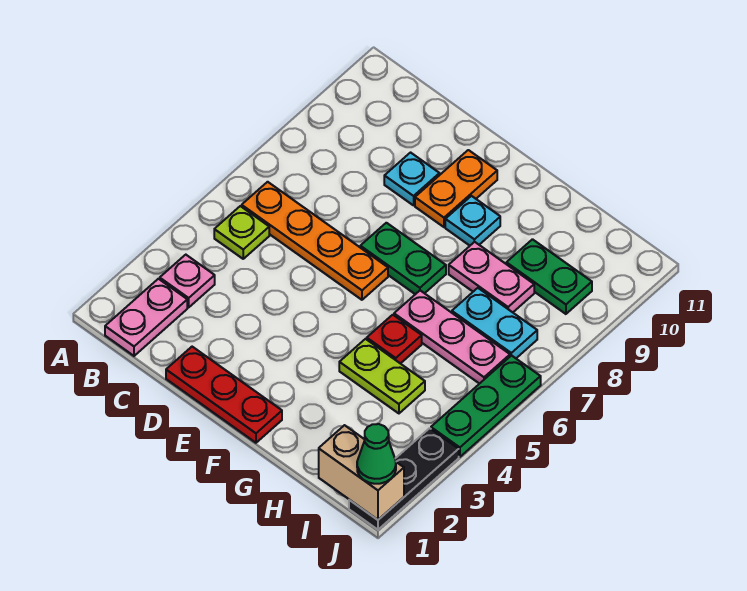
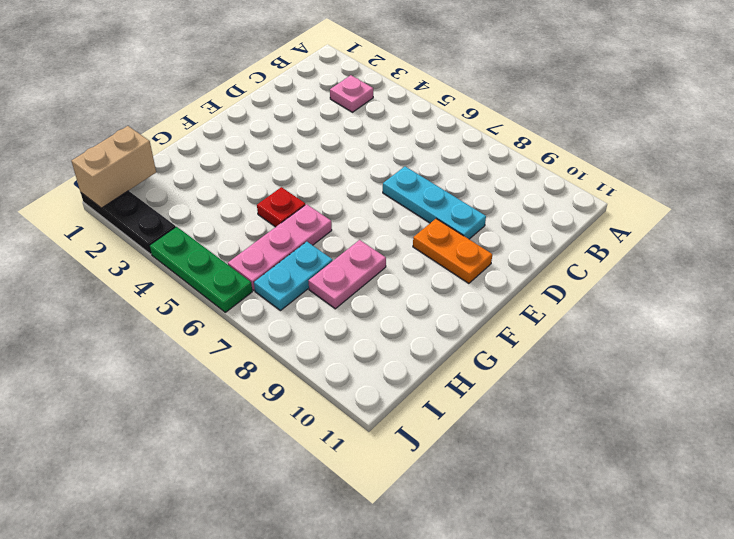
cyan 1x3 plate [383,166,486,239] -> cyan 1x1 plate [384,153,440,205]
none -> pink 1x2 plate [105,279,187,356]
none -> lime 1x1 plate [214,206,269,259]
none -> orange 1x4 plate [242,182,388,300]

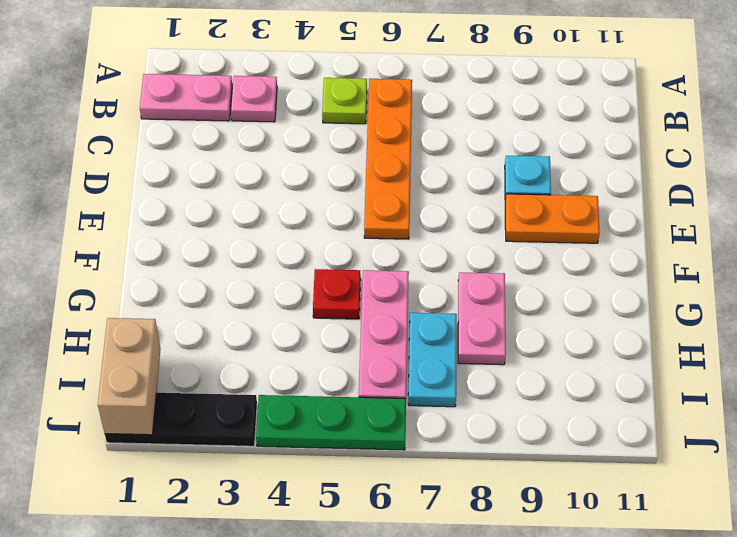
none -> red 1x3 plate [166,347,282,443]
none -> green 1x2 plate [360,223,446,294]
none -> cyan 1x1 plate [445,196,500,246]

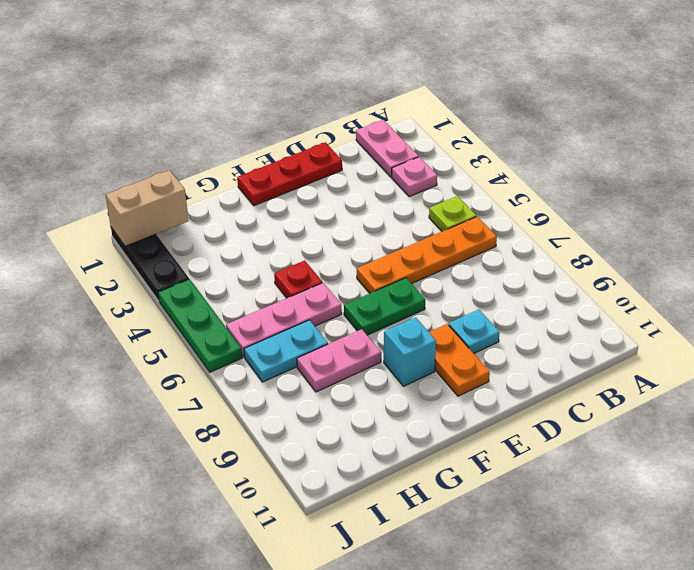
cyan 1x1 brick [384,317,436,386] -> cyan 1x1 plate [445,196,500,246]
none -> lime 1x2 plate [339,339,425,413]
none -> green 1x2 plate [506,239,592,314]
none -> green 1x1 cone [357,424,396,484]

